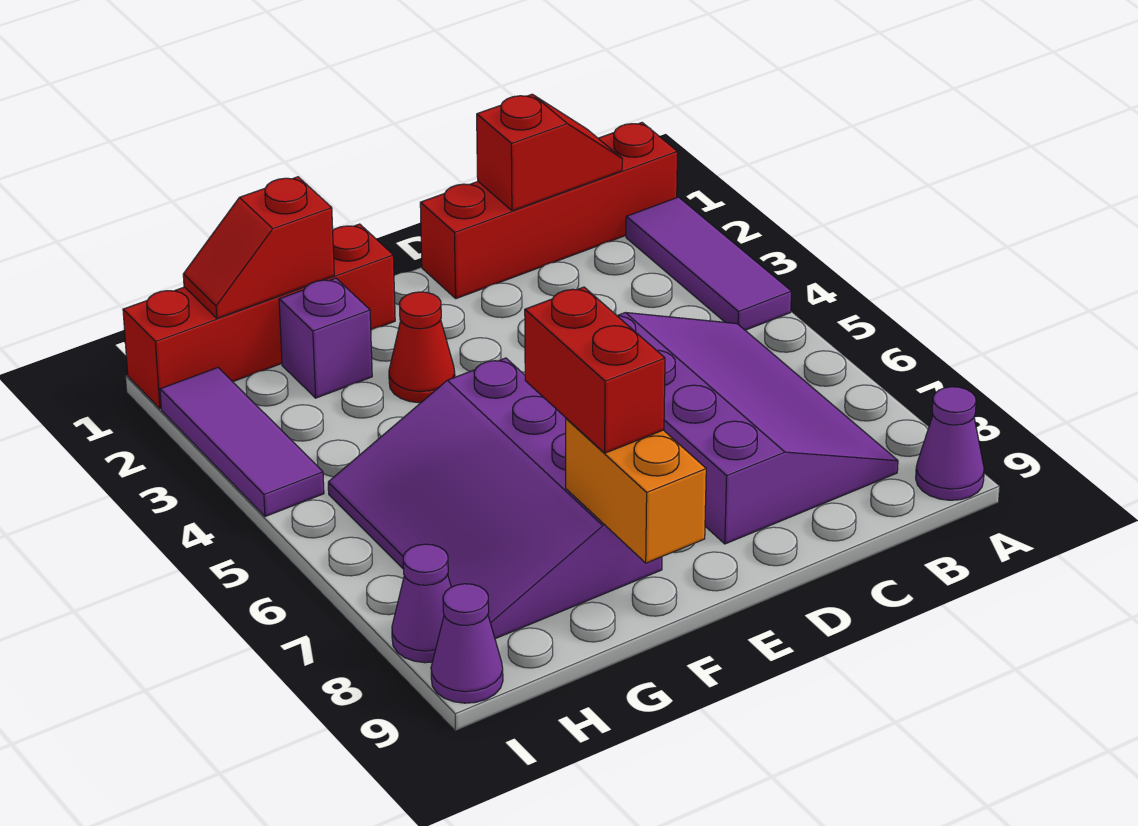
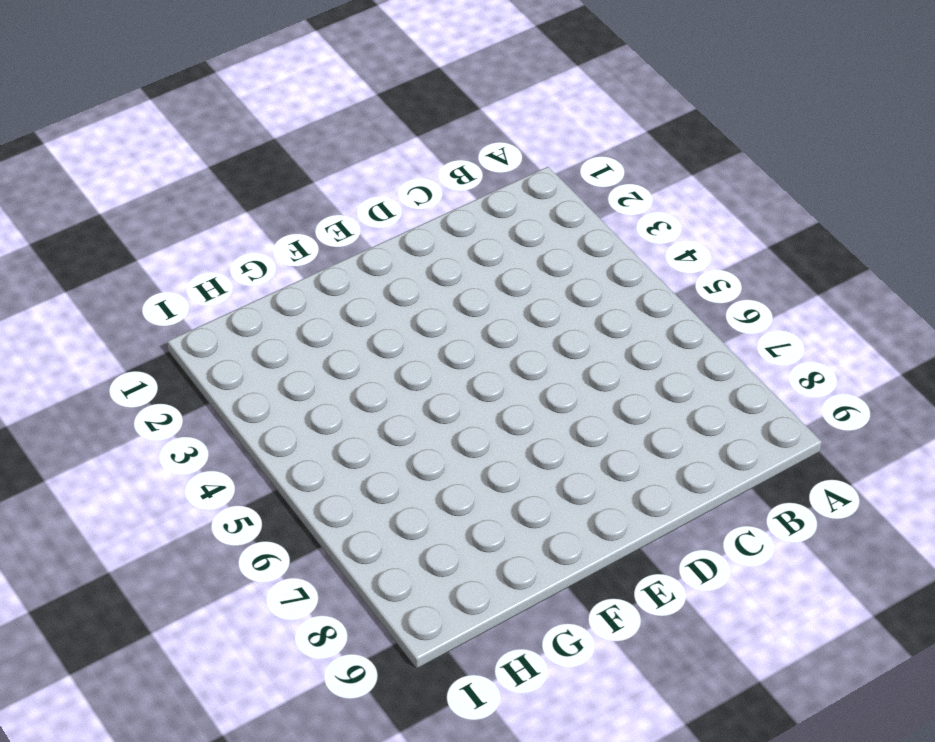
none -> red 1x4 brick [420,123,677,299]
none -> purple 1x3 tile [626,197,792,330]
none -> purple 1x1 cone [916,387,984,500]

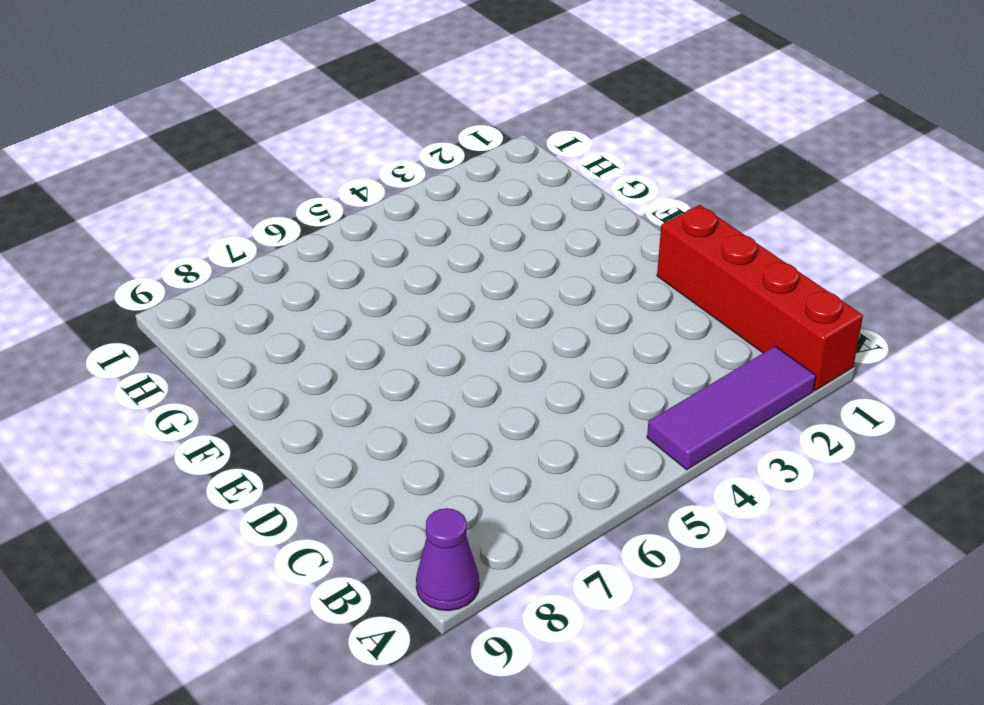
none -> purple 3x4 slope [618,313,898,544]
none -> red 1x4 brick [123,224,395,409]
none -> red 1x1 cone [389,292,455,403]

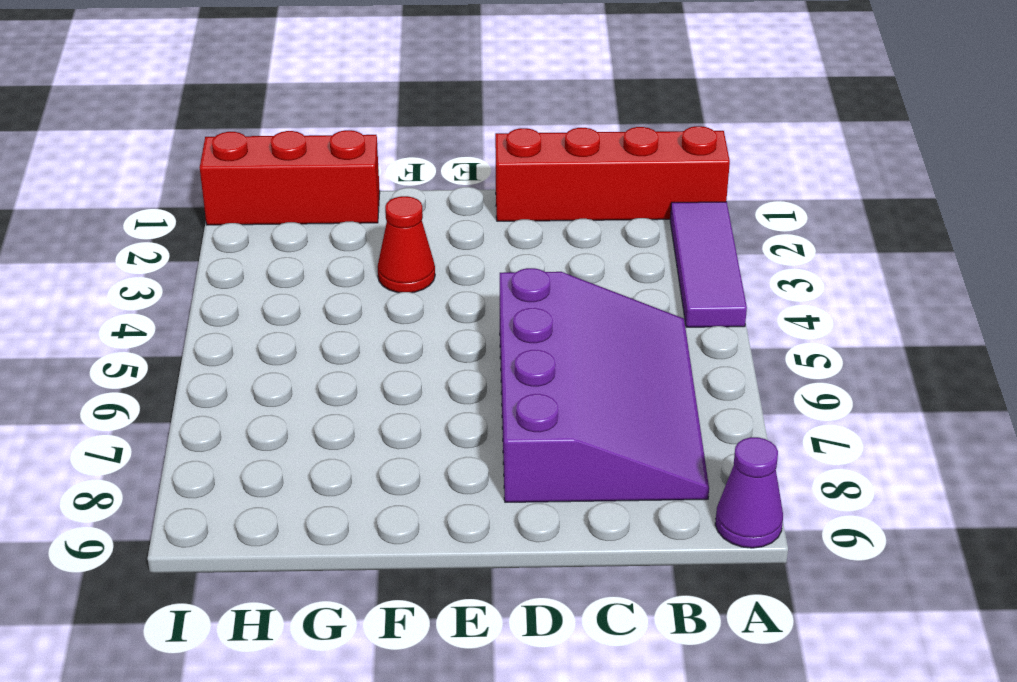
red 1x3 brick [200,130,380,225] -> red 1x4 brick [123,224,395,409]
none -> purple 3x4 slope [328,358,662,639]
none -> purple 1x1 brick [279,278,372,398]
none -> purple 1x3 tile [160,368,324,517]

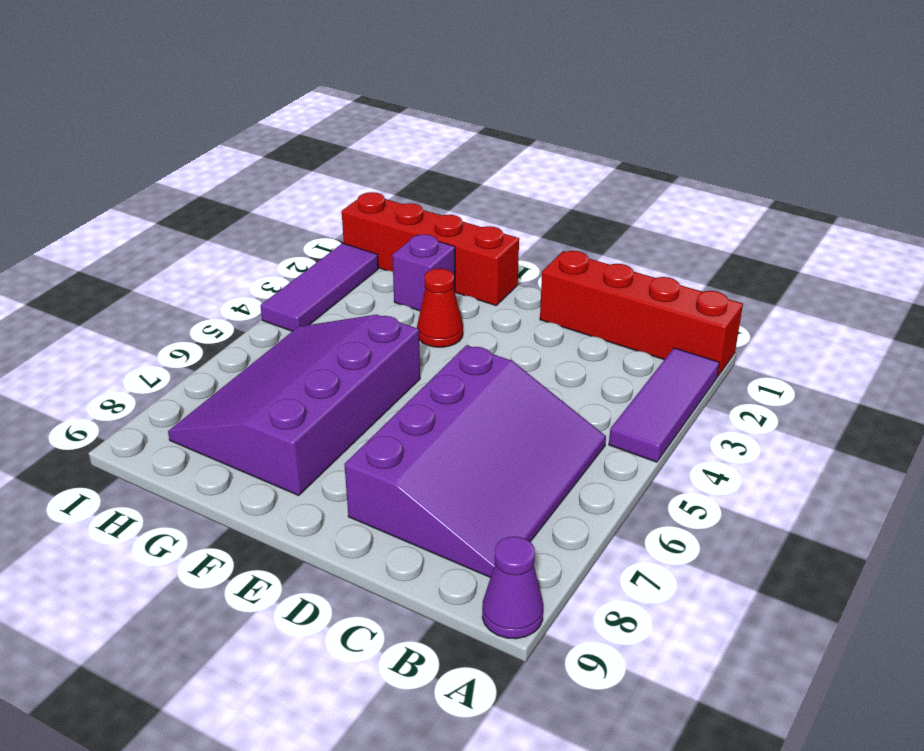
none -> purple 1x1 cone [392,544,451,663]
none -> purple 1x1 cone [431,584,503,703]
none -> red 1x2 slope [477,94,622,211]

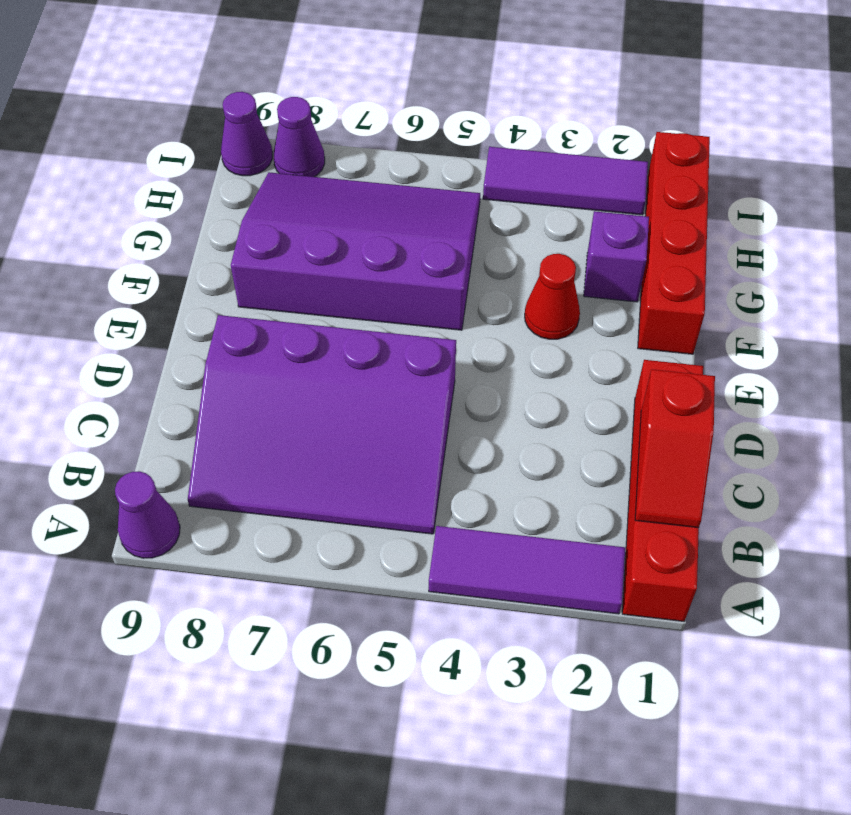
none -> orange 1x2 brick [566,418,706,563]
none -> red 1x2 slope [183,177,334,318]
none -> red 1x2 brick [525,287,665,453]

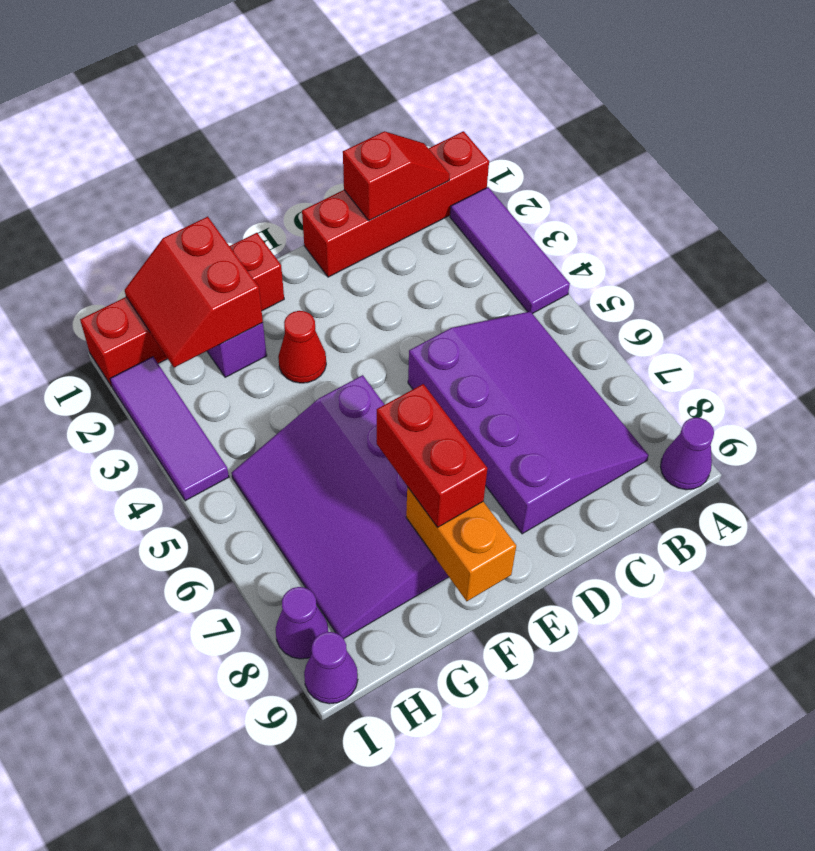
red 2x2 slope [125,217,263,368] -> red 1x2 slope [183,177,334,318]

